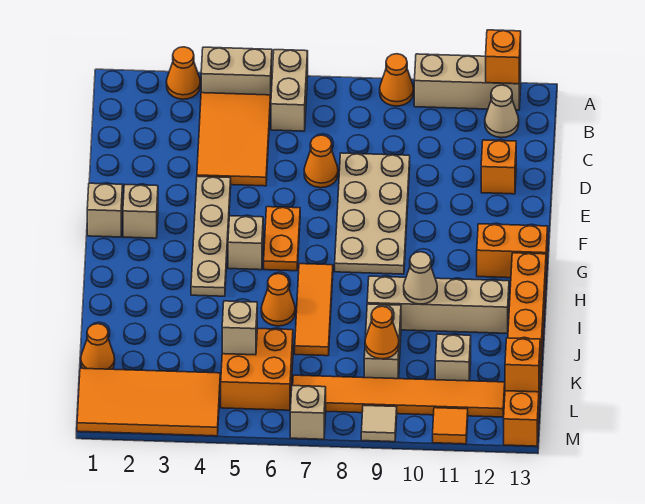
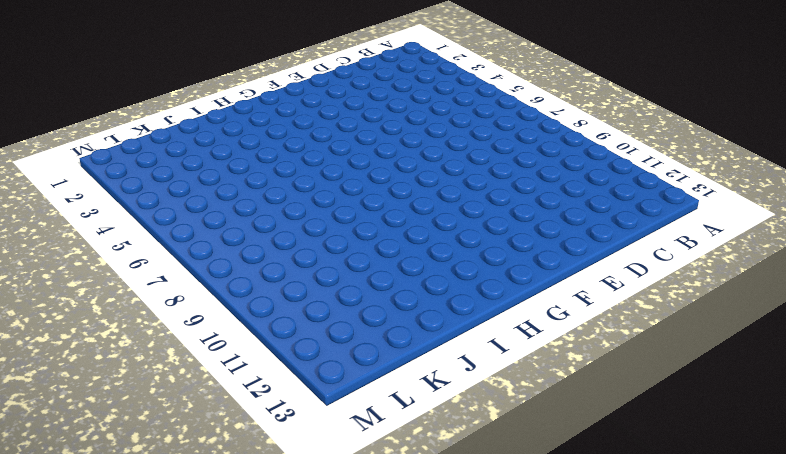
none -> orange 1x1 cone [166,47,200,99]
none -> tan 1x2 brick [201,47,272,95]
none -> tan 1x2 brick [271,50,308,131]
none -> orange 1x1 cone [380,54,413,106]

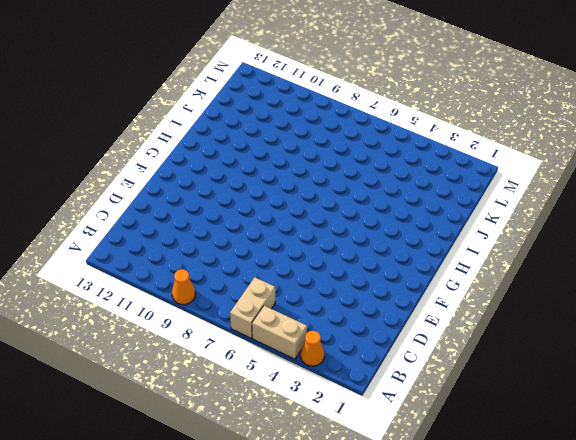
none -> tan 1x3 brick [414,54,521,110]
none -> orange 2x3 tile [197,93,271,186]
none -> tan 1x1 cone [485,85,519,138]
none -> orange 1x1 cone [304,135,338,188]

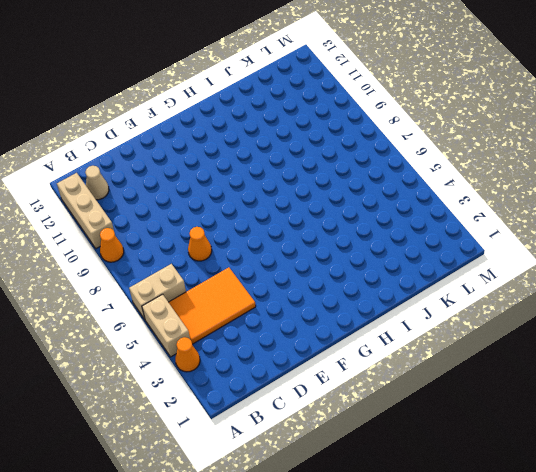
none -> tan 2x4 plate [335,153,410,274]
none -> orange 1x1 brick [481,140,516,194]
none -> tan 1x4 plate [191,176,231,296]
none -> tan 1x1 brick [87,183,123,237]

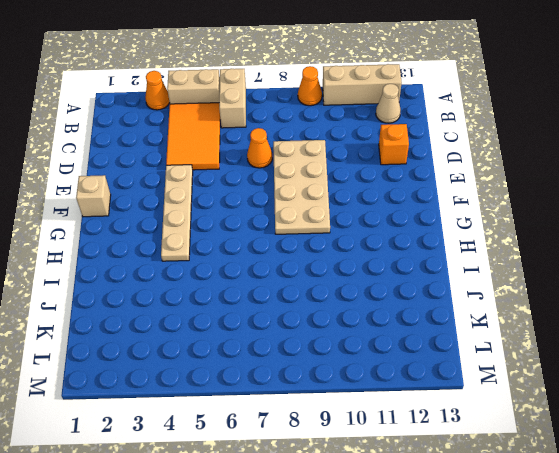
none -> tan 1x1 brick [123,185,158,238]
none -> orange 1x2 plate [264,207,300,271]
none -> tan 1x1 brick [228,216,263,270]
none -> orange 1x2 brick [477,224,548,278]

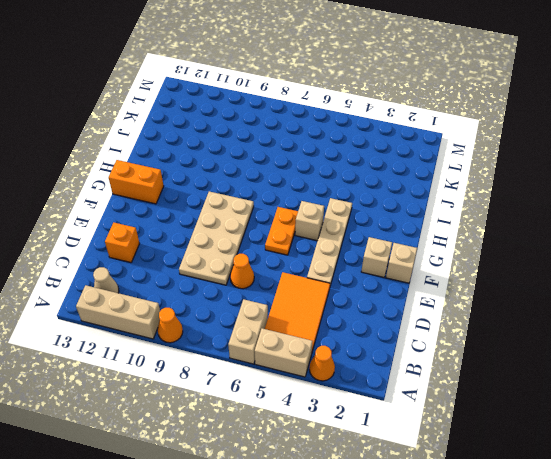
none -> orange 1x3 tile [295,264,333,356]
none -> orange 1x6 brick [504,253,546,446]
none -> orange 1x1 cone [261,274,295,326]
none -> tan 1x4 brick [367,276,509,333]

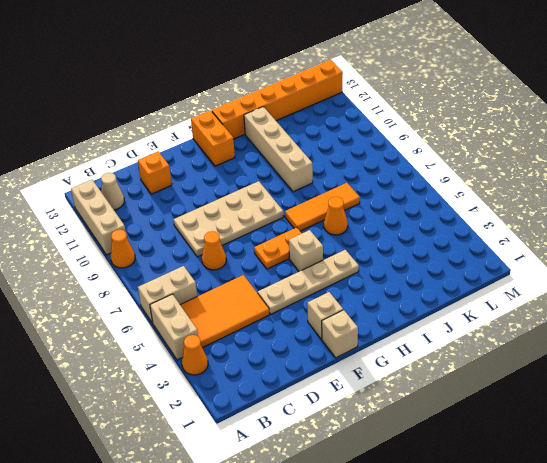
none -> tan 1x2 brick [364,304,401,379]
none -> orange 1x1 cone [81,324,115,369]
none -> orange 2x2 brick [221,329,293,410]
none -> tan 1x1 brick [435,334,471,381]

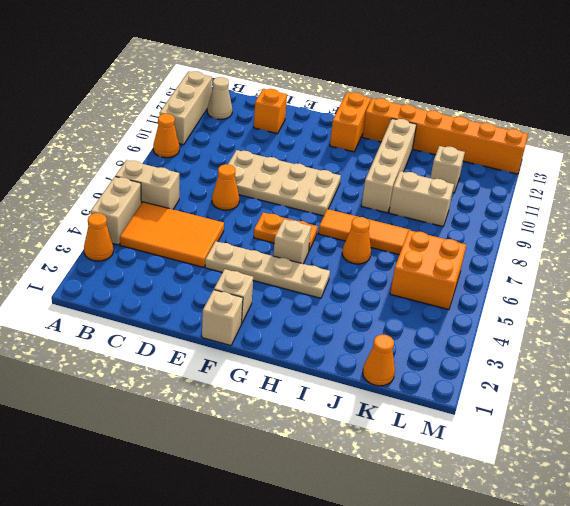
none -> orange 2x4 tile [77,368,220,436]
none -> orange 1x6 tile [293,375,505,417]
none -> tan 1x1 brick [290,386,326,439]
none -> tan 1x1 tile [361,405,397,442]

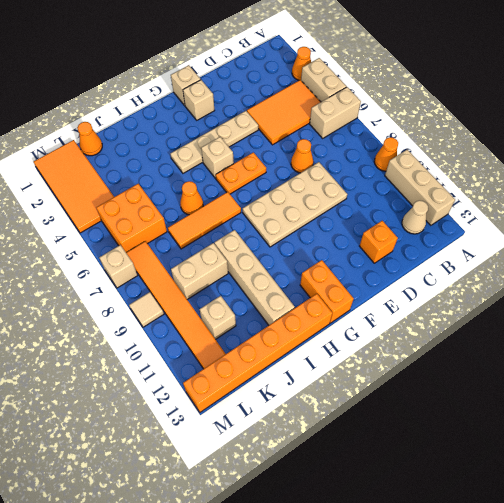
none -> orange 1x1 tile [433,408,468,444]
none -> orange 1x1 brick [486,30,521,84]
none -> tan 1x1 cone [404,252,437,304]
none -> tan 1x1 brick [222,301,257,355]

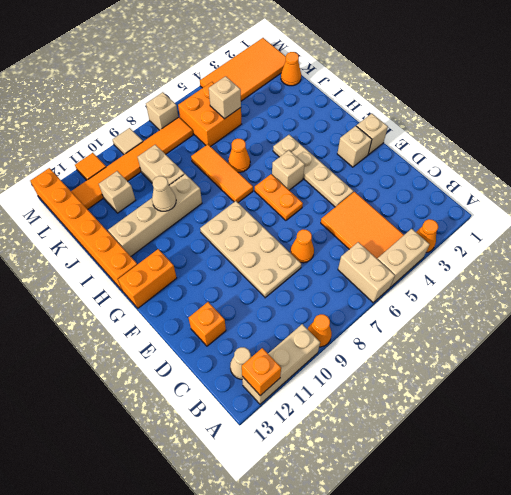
none -> orange 1x1 cone [365,306,399,359]
none -> orange 1x1 brick [505,338,540,392]

